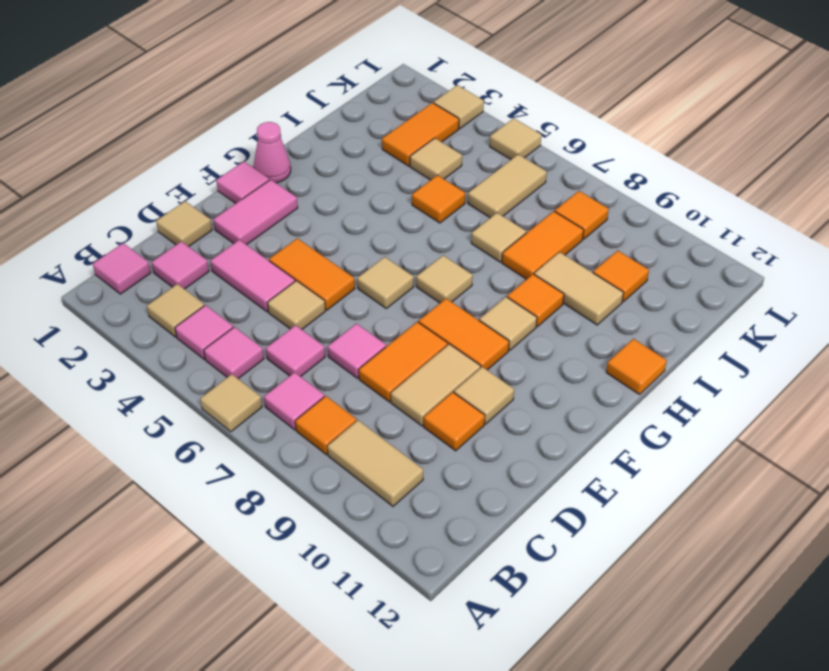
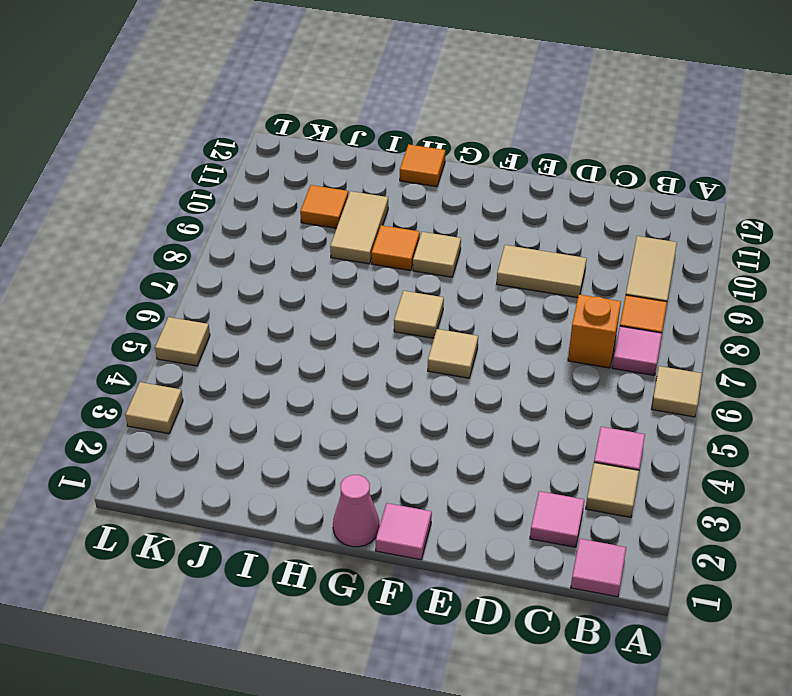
orange 1x1 brick [568,294,621,368] -> none
none -> pink 1x1 tile [204,327,264,379]
none -> pink 1x1 tile [266,325,325,377]
none -> tan 1x1 tile [156,201,212,247]
none -> pink 1x2 tile [210,240,295,312]

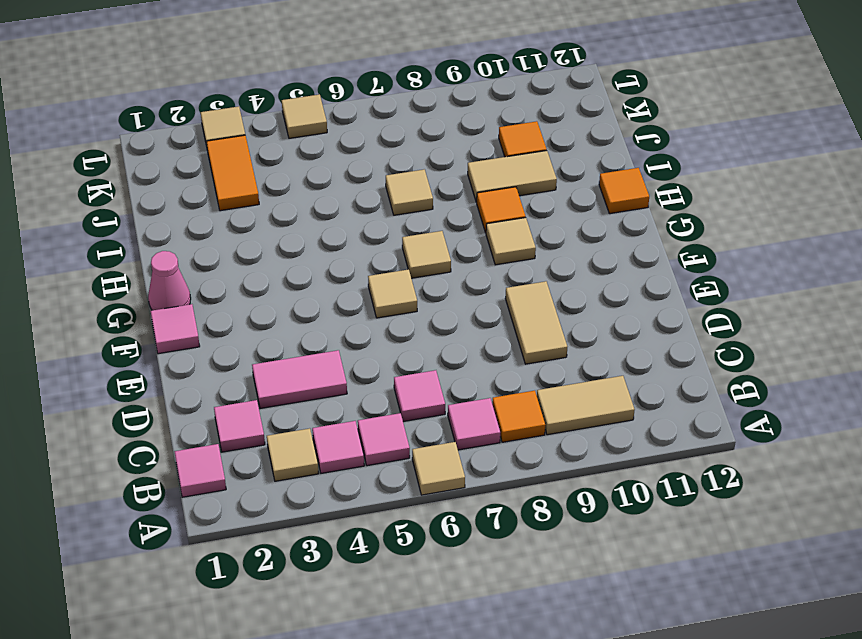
none -> tan 1x1 tile [156,201,212,247]
none -> tan 1x1 tile [267,281,325,329]
none -> pink 1x1 tile [328,324,386,378]
none -> orange 1x2 tile [359,322,448,402]

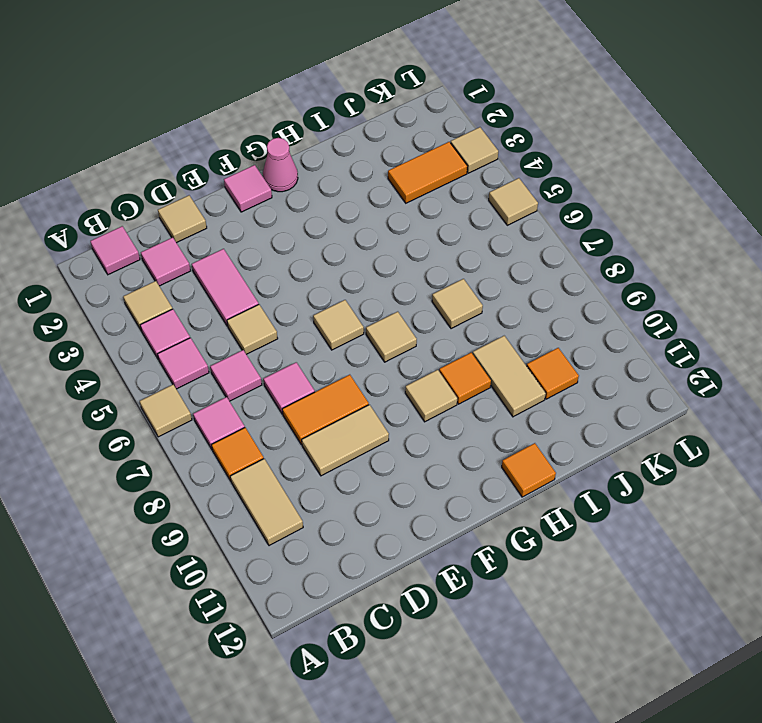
none -> orange 1x1 tile [424,392,485,451]
none -> pink 1x2 tile [213,180,298,245]
none -> orange 1x2 tile [269,238,355,310]
none -> tan 1x1 tile [454,367,514,424]

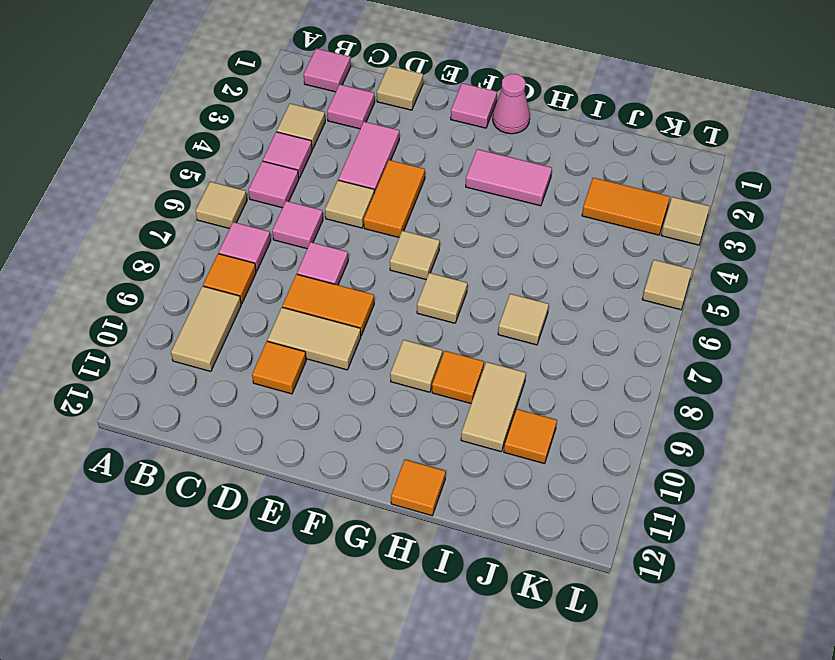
pink 1x2 tile [466,149,552,206] -> pink 1x2 tile moved to [213,180,298,245]
none -> tan 1x1 tile [454,367,514,424]
none -> orange 1x2 tile [419,299,509,370]
none -> orange 1x1 tile [412,175,465,223]
none -> orange 1x2 tile [502,211,584,279]

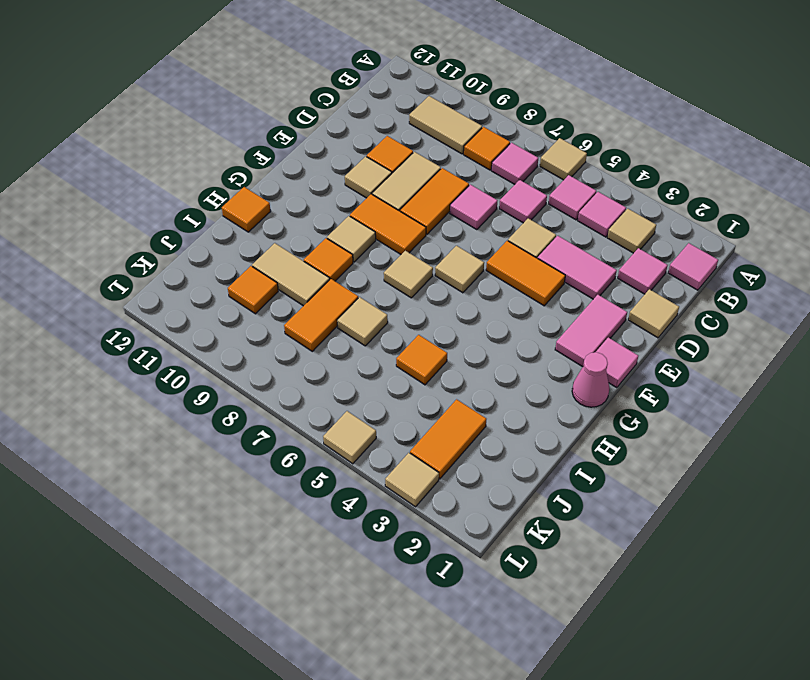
none -> tan 1x1 tile [410,138,462,180]
none -> tan 1x2 tile [468,154,547,218]
none -> orange 1x1 tile [555,191,609,239]

